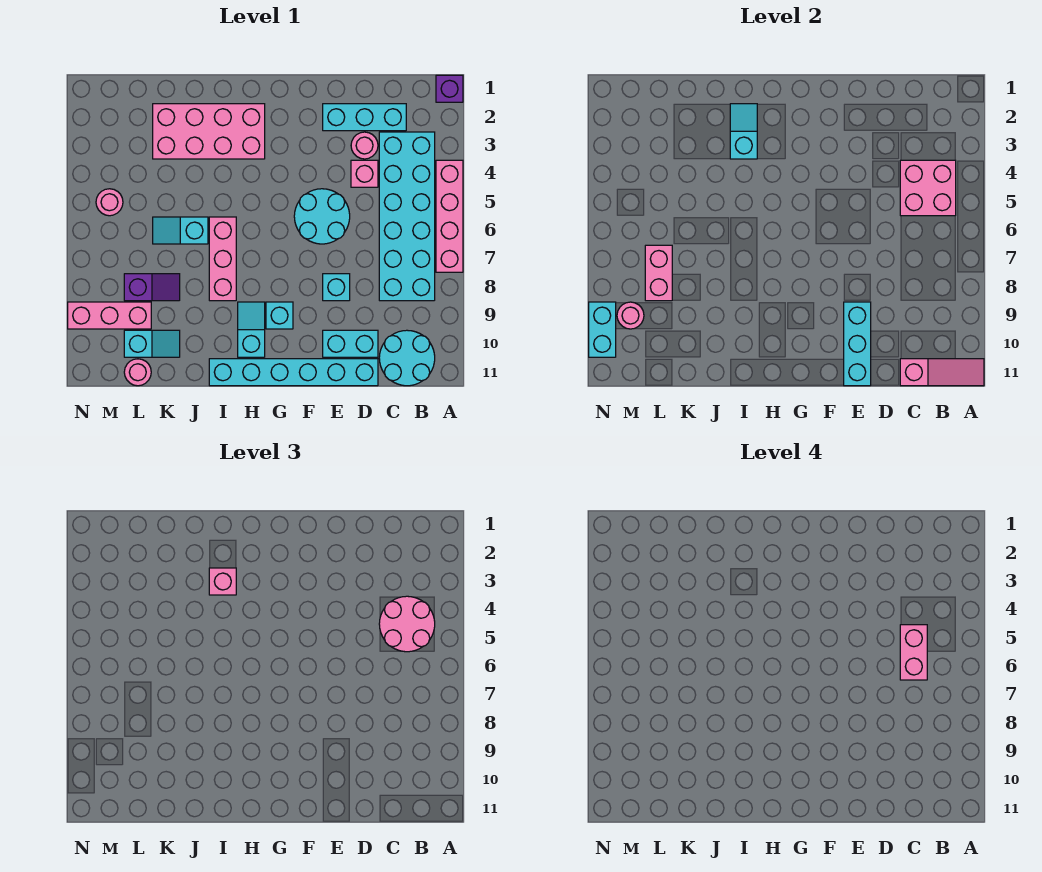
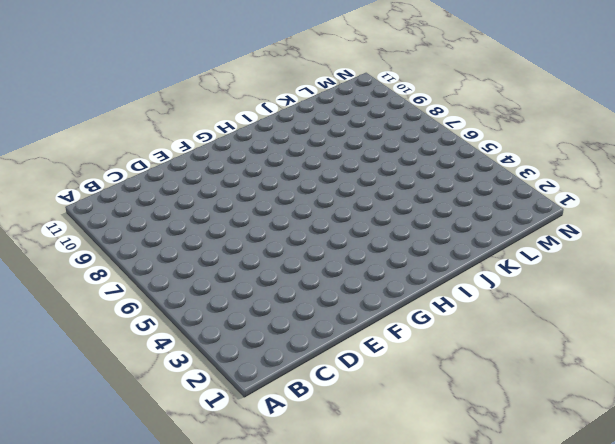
none -> purple 1x1 brick [436,75,463,102]
none -> pink 1x4 brick [436,160,463,272]
none -> cyan 2x6 brick [379,132,435,301]
none -> cyan 2x2 round brick [379,330,435,386]

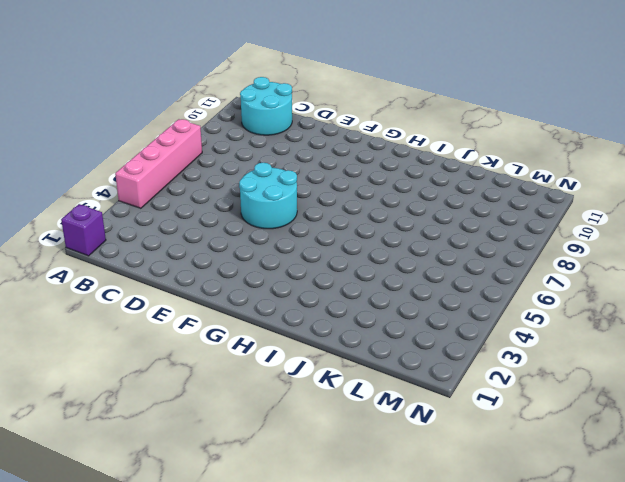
none -> cyan 2x6 brick [379,132,435,301]
none -> cyan 1x3 brick [323,104,406,131]
none -> pink 1x1 round brick [351,132,378,159]
none -> pink 1x1 brick [351,160,378,187]

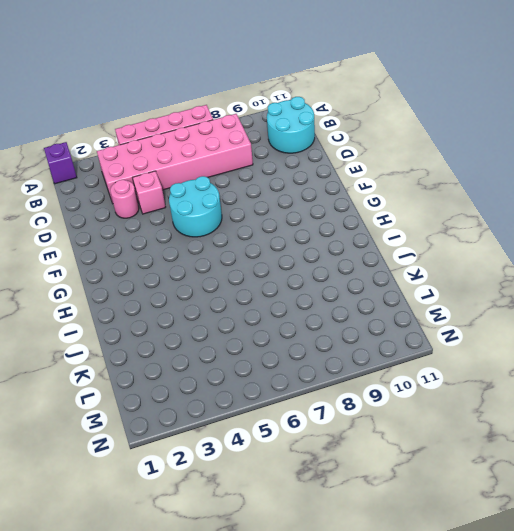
pink 2x6 brick [97,114,253,204] -> cyan 2x6 brick [379,132,435,301]
none -> cyan 1x3 brick [323,104,406,131]
none -> cyan 1x2 brick [323,330,378,357]
none -> cyan 1x6 brick [209,359,378,386]
none -> cyan 1x1 brick [323,274,350,301]

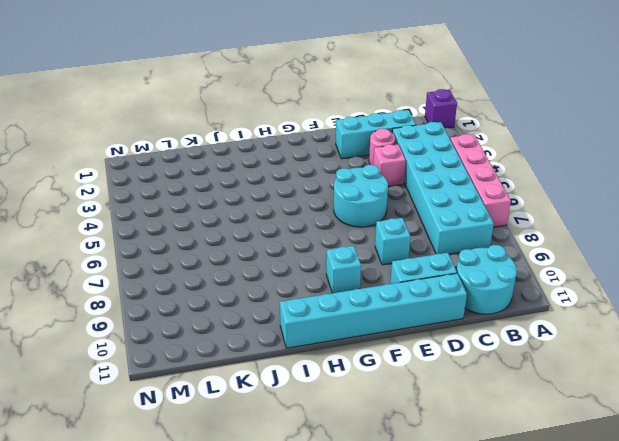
none -> pink 2x4 brick [153,104,265,159]
none -> cyan 1x2 slope [238,302,265,357]
none -> pink 1x3 brick [209,217,236,301]
none -> cyan 1x2 slope [153,217,208,244]

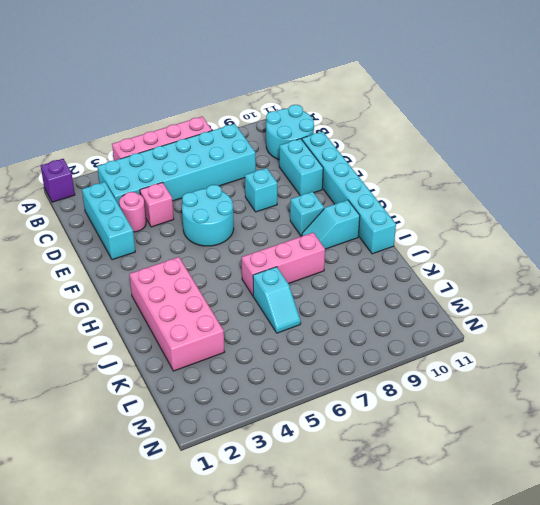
none -> purple 1x2 slope [124,274,180,301]
none -> cyan 1x2 slope [124,330,180,357]
none -> pink 1x3 brick [68,302,151,329]
none -> pink 1x1 round brick [124,359,151,386]

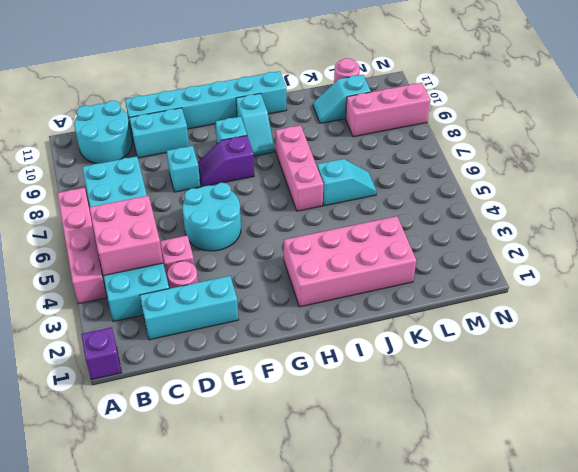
purple 1x2 slope [198,136,254,187] -> purple 1x2 slope moved to [124,274,180,301]
none -> pink 1x1 round brick [96,189,123,216]
none -> pink 1x3 slope [900,359,984,386]
none -> cyan 1x3 brick [844,302,871,386]
none -> cyan 1x2 slope [730,104,757,159]

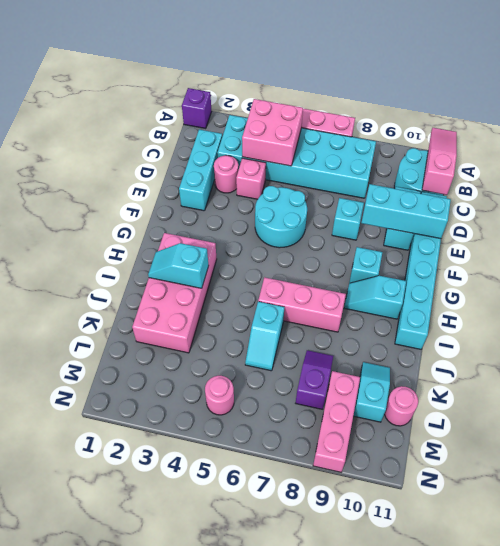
none -> pink 1x2 brick [645,245,672,301]
none -> pink 1x1 round brick [617,302,644,329]
none -> cyan 1x2 brick [589,302,616,357]
none -> pink 2x2 round brick [379,596,435,652]

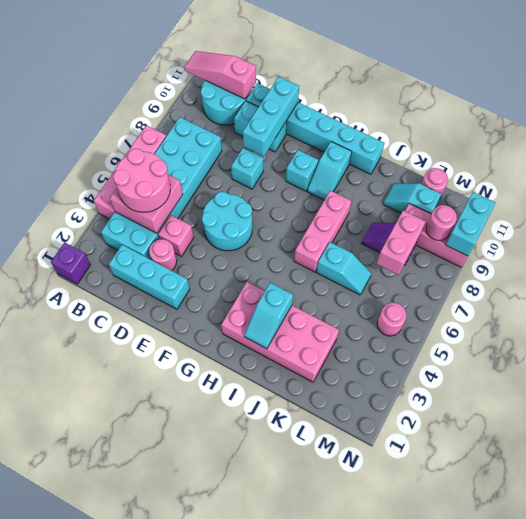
none -> pink 1x1 brick [209,568,236,595]
none -> pink 1x2 brick [900,625,927,680]

